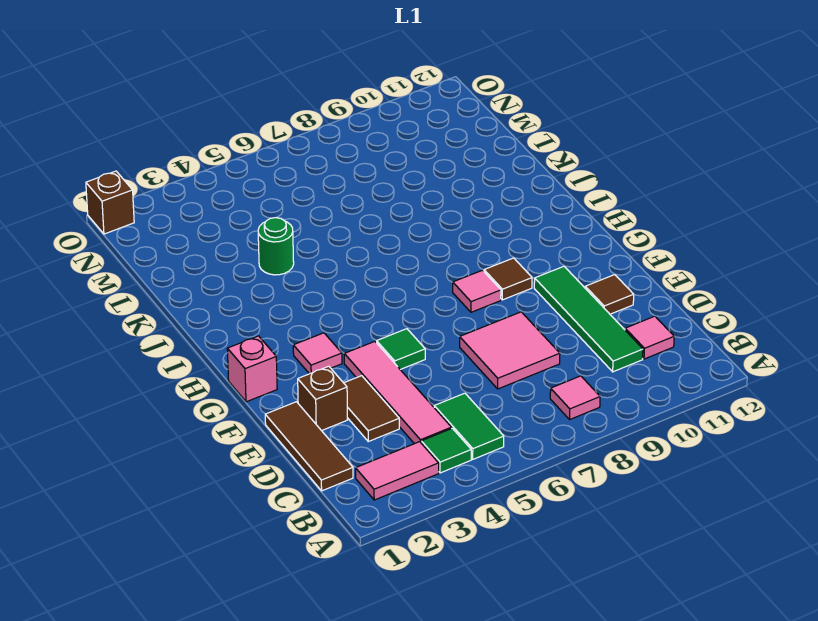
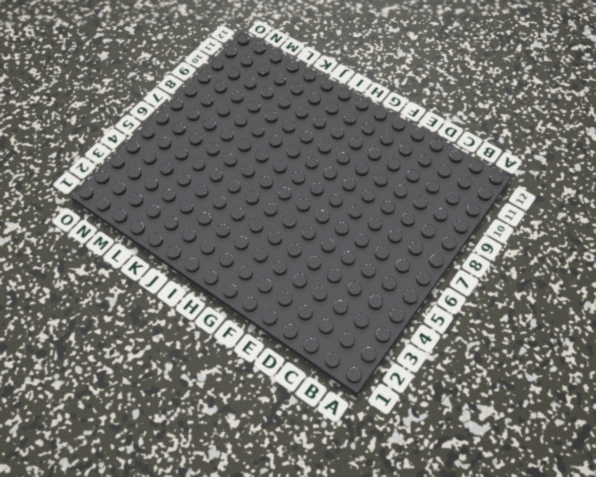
none -> pink 1x2 tile [356,442,439,500]
none -> green 1x1 tile [421,428,471,473]
none -> green 1x2 tile [434,393,504,459]

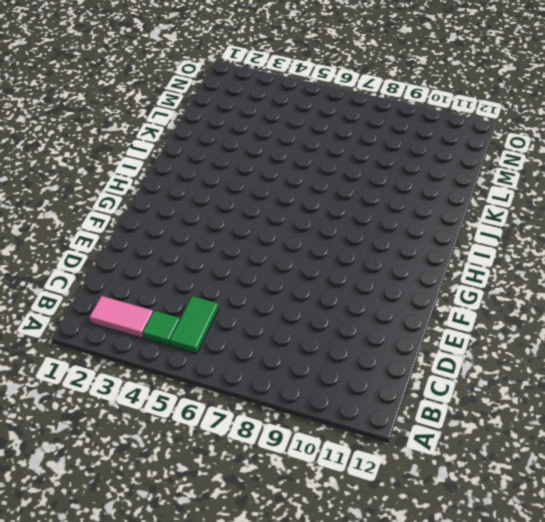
none -> pink 1x1 tile [550,376,600,420]
none -> brown 1x3 tile [265,402,353,491]
none -> pink 1x4 tile [344,341,451,444]

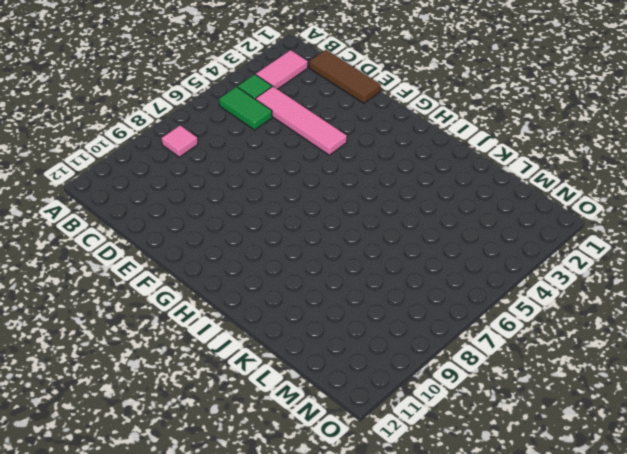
none -> green 1x4 tile [534,266,643,372]
none -> pink 1x1 tile [625,316,674,359]
none -> brown 1x2 tile [344,376,399,441]

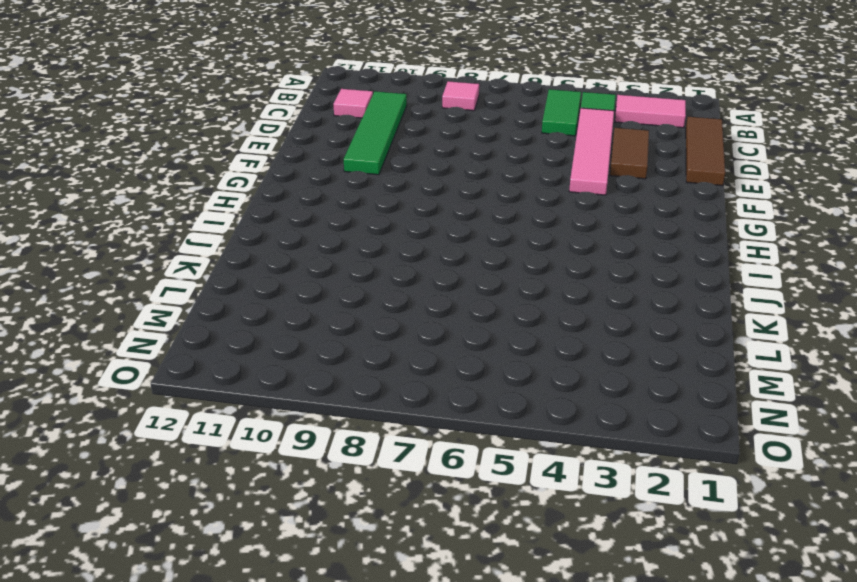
none -> pink 2x2 tile [460,312,560,389]
none -> brown 1x1 brick [298,366,347,431]
none -> brown 1x1 tile [585,275,634,314]

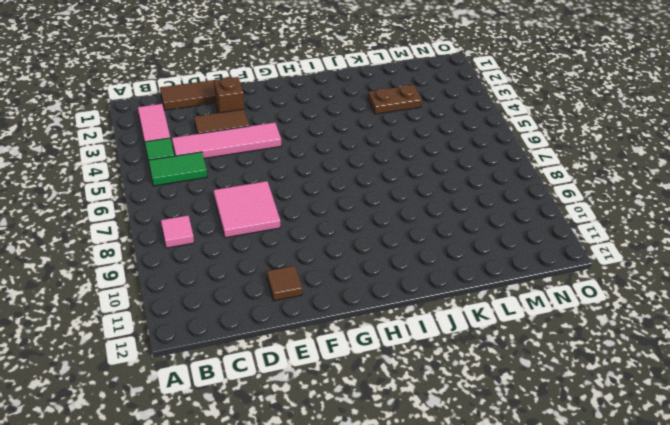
brown 1x2 plate [368,85,422,114] -> none
none -> green 1x4 tile [534,266,643,372]
none -> pink 1x1 tile [625,316,674,359]
none -> green 1x1 tile [377,329,425,370]

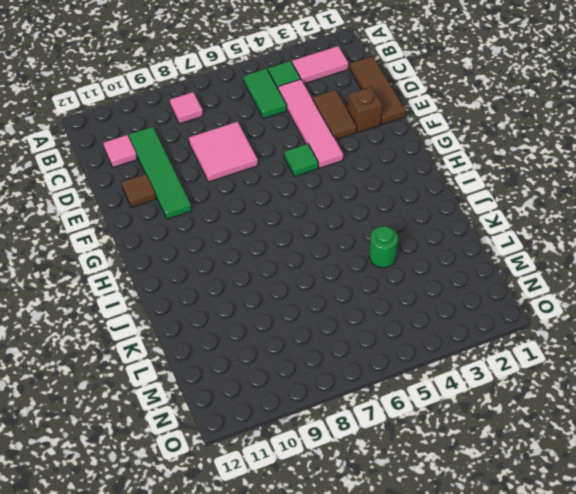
none -> pink 1x1 brick [227,336,277,402]
none -> pink 1x1 tile [293,333,342,374]
none -> pink 1x1 tile [453,270,501,312]

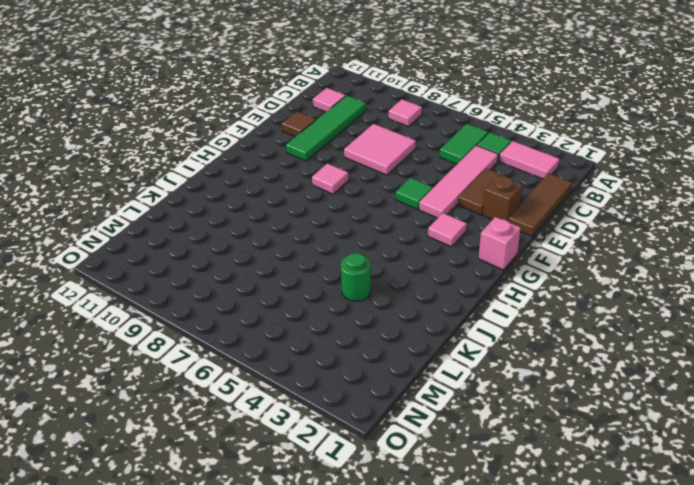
none -> brown 1x1 tile [484,258,532,300]
none -> brown 1x1 brick [86,171,134,234]

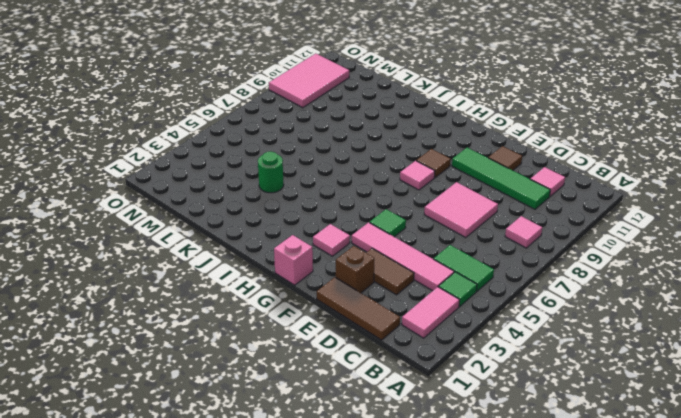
pink 2x3 tile [269,54,349,108] -> none
none -> brown 1x1 brick [86,171,134,234]

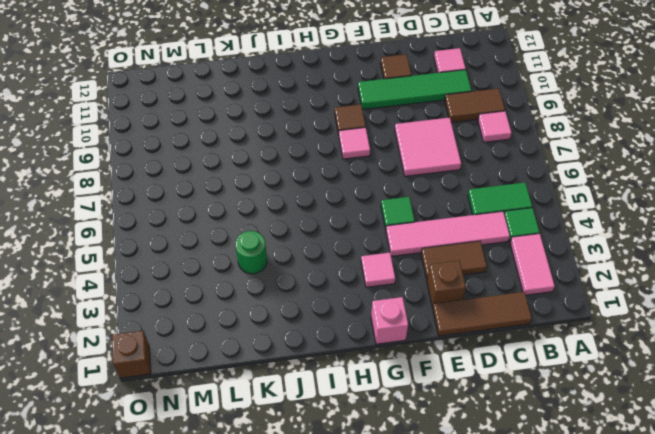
brown 1x2 tile [445,89,505,122] -> none

